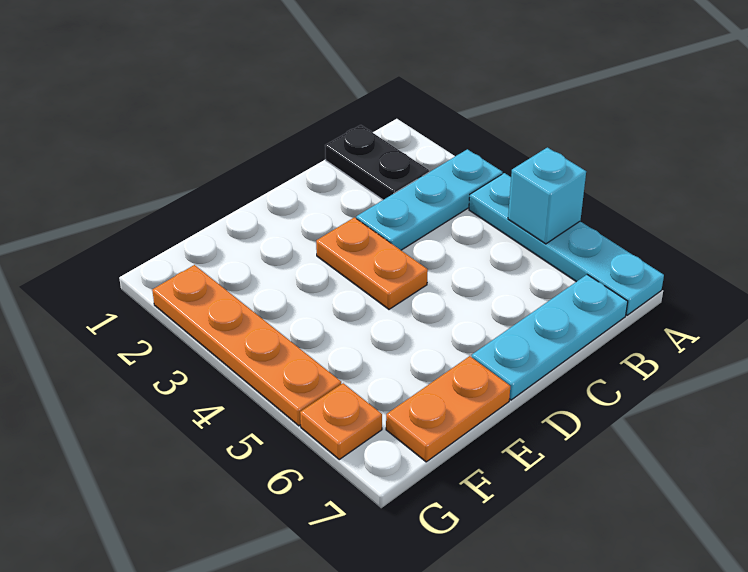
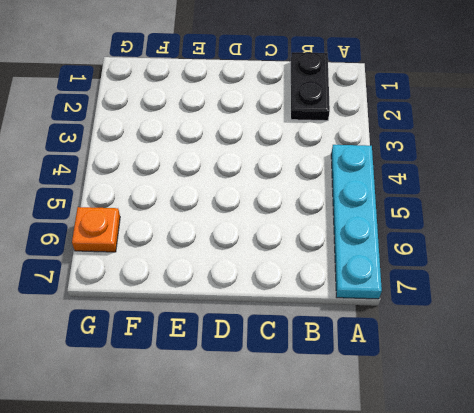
none -> cyan 1x3 plate [356,149,502,250]
none -> cyan 1x3 plate [472,275,628,400]

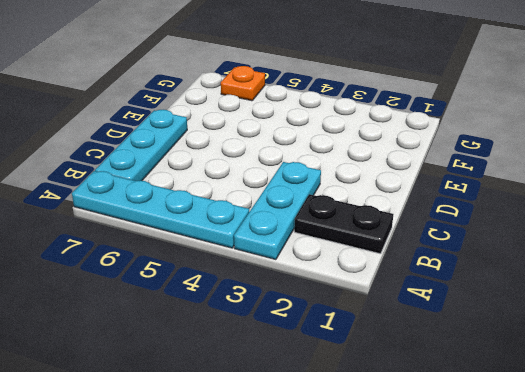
none -> orange 1x2 plate [316,217,428,309]
none -> orange 1x2 plate [386,356,510,462]

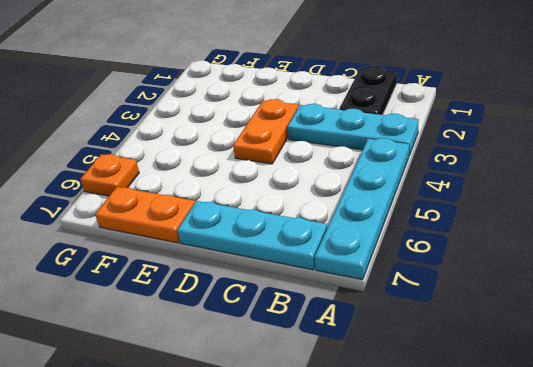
none -> orange 1x4 plate [152,265,341,426]
none -> cyan 1x1 brick [508,147,586,244]

